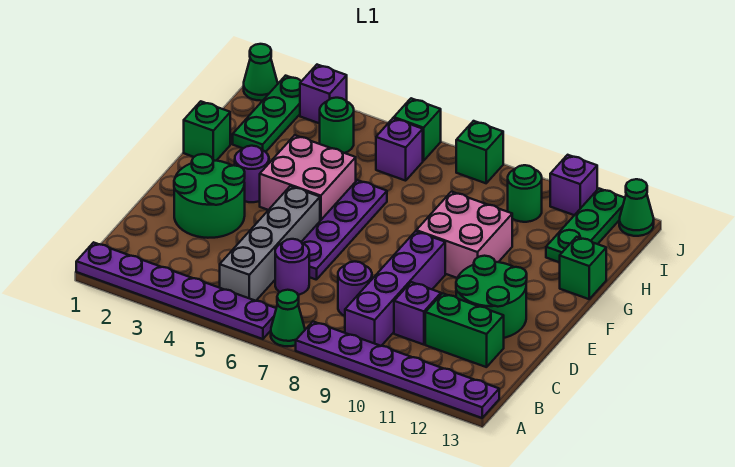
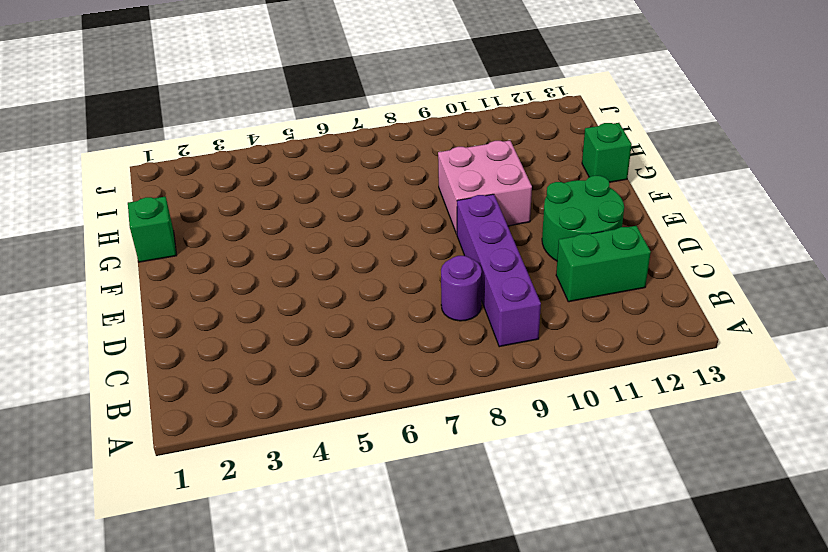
none -> purple 1x6 plate [76,242,276,339]
none -> green 1x1 cone [271,290,305,346]
none -> purple 1x6 plate [296,322,499,418]

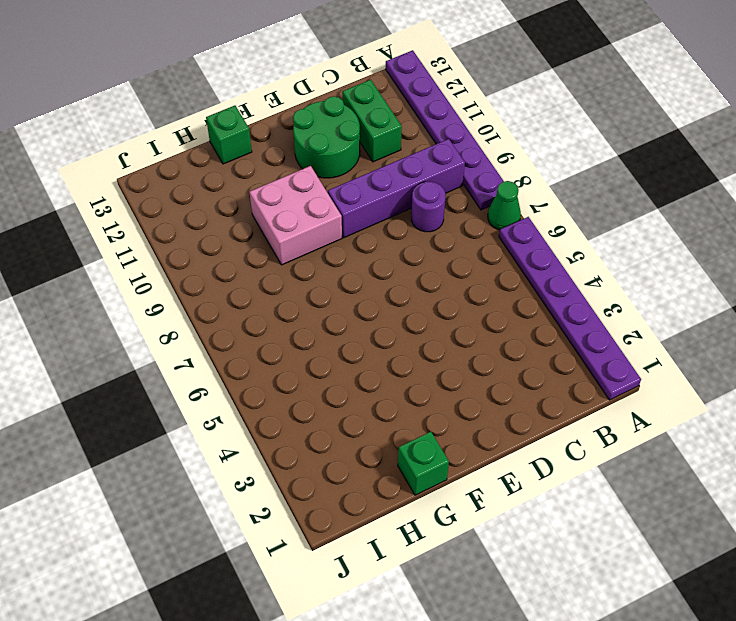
none -> grey 1x4 brick [220,186,320,301]
none -> purple 1x1 round brick [275,239,309,295]
none -> purple 1x1 brick [394,282,441,345]

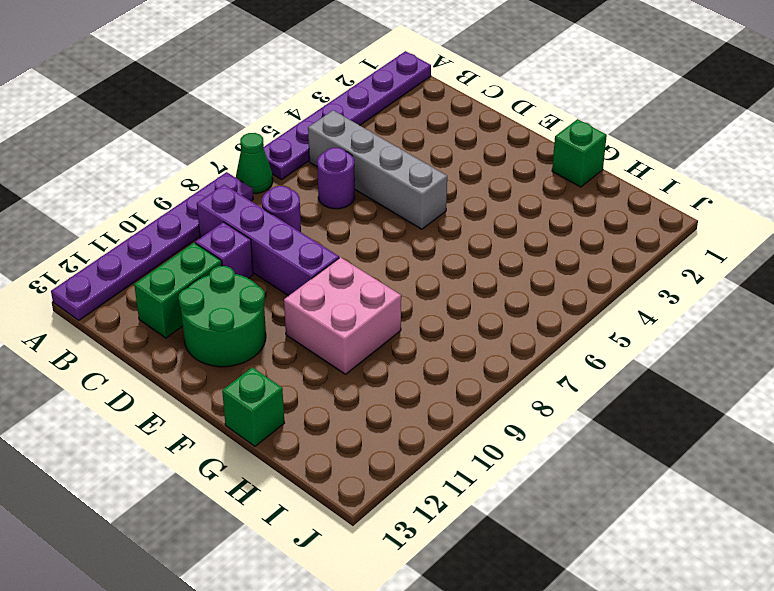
none -> green 2x2 round brick [174,154,245,238]
none -> purple 1x4 plate [302,180,387,280]
none -> purple 1x1 round brick [235,146,269,202]

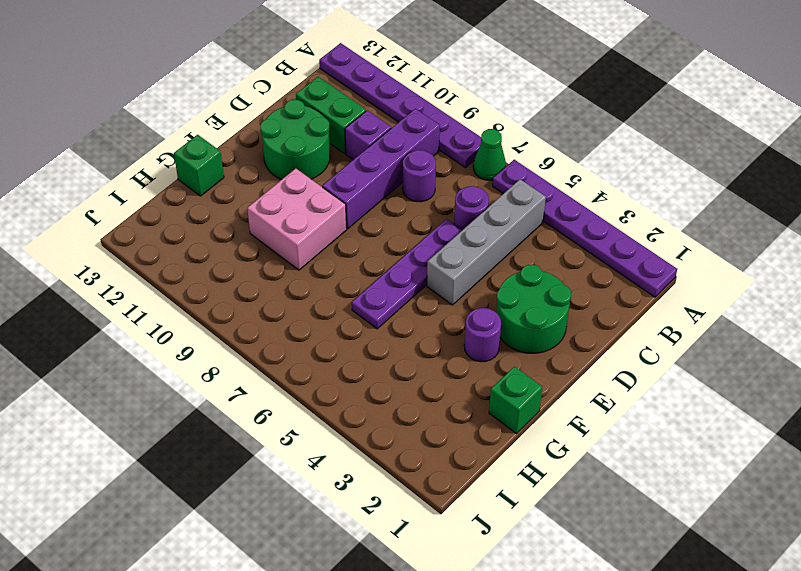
none -> pink 2x2 brick [260,135,356,221]
none -> green 1x3 plate [233,76,301,152]
none -> green 1x3 plate [546,189,625,262]

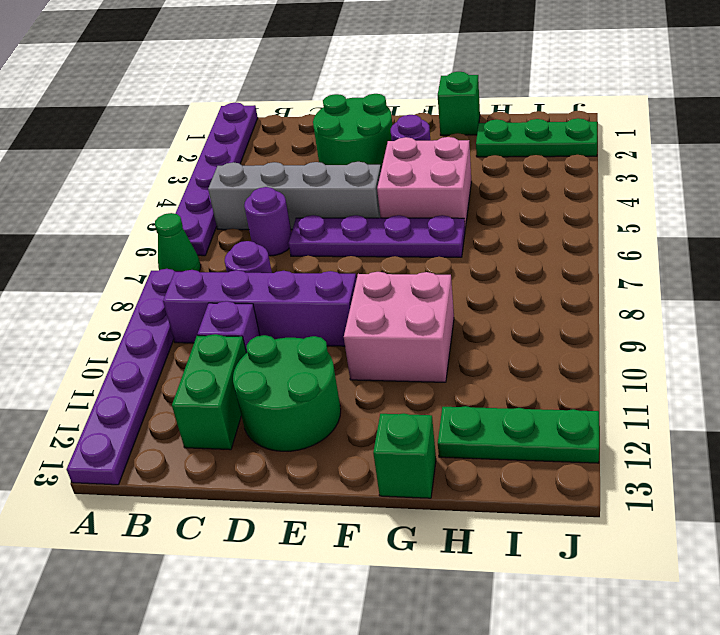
none -> green 1x1 round brick [320,98,354,153]
none -> purple 1x1 brick [376,118,423,181]
none -> green 1x1 round brick [508,165,542,222]

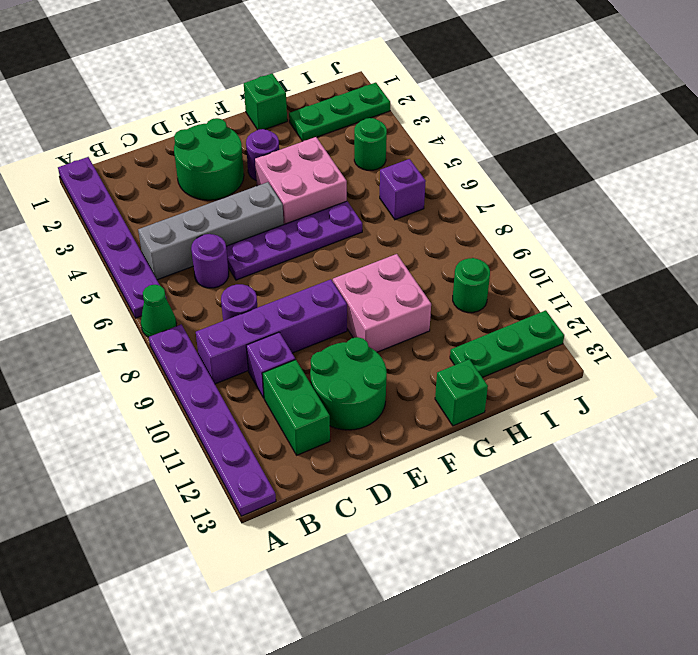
none -> green 1x1 cone [244,44,278,101]
none -> purple 1x1 brick [300,65,347,123]
none -> green 1x1 brick [394,98,441,161]

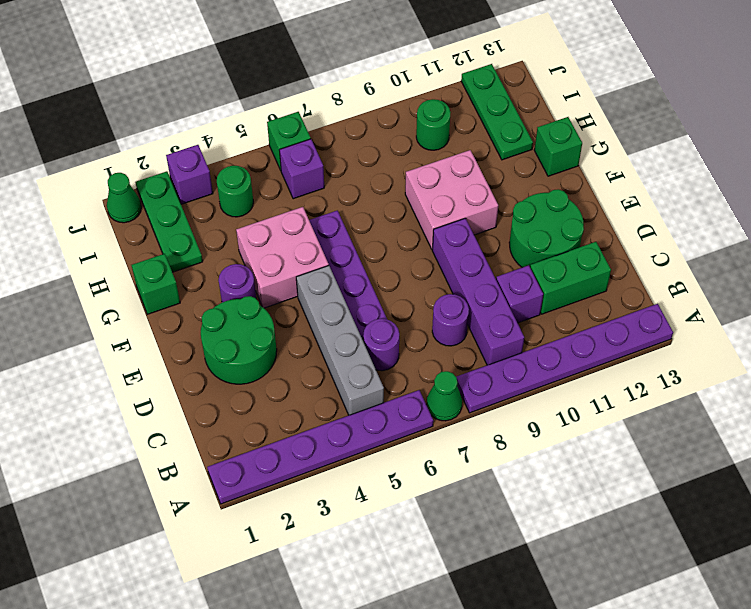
none -> green 1x1 brick [456,121,503,183]
none -> purple 1x1 brick [550,155,597,215]
none -> green 1x1 cone [619,179,654,236]

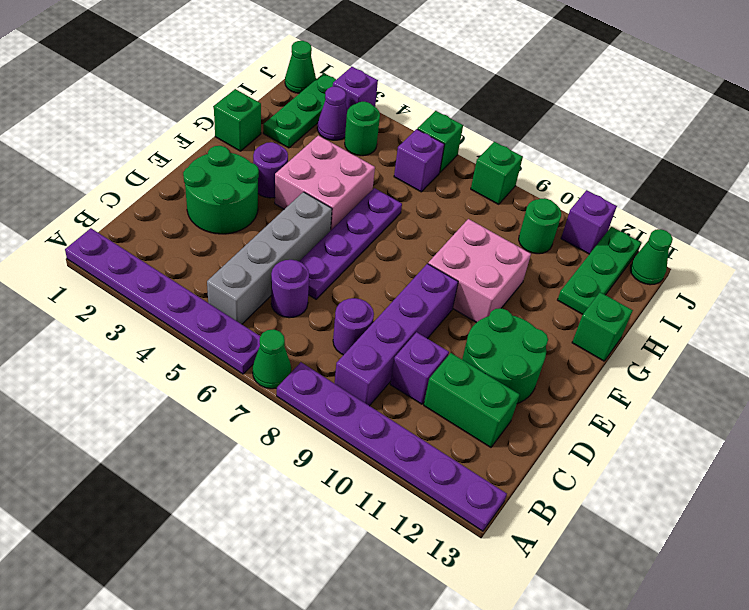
purple 1x1 cone [317,87,347,140] -> none

